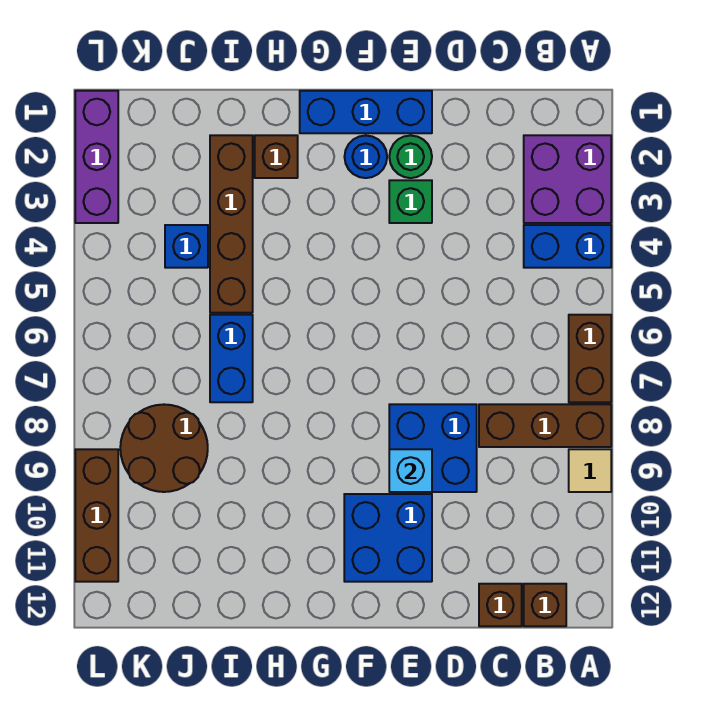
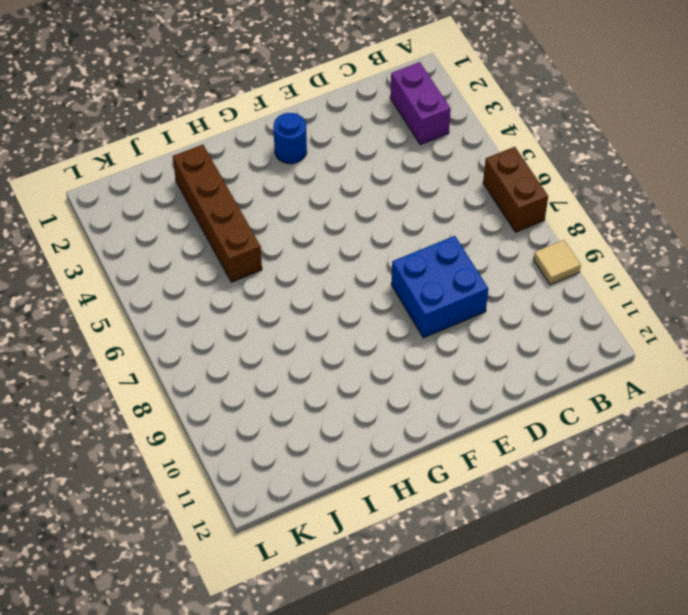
purple 1x2 brick [390,62,451,145] -> purple 2x2 brick [524,135,611,223]
none -> blue 1x2 brick [524,225,611,268]
none -> brown 1x3 brick [479,404,611,447]
none -> brown 1x1 brick [524,584,566,626]

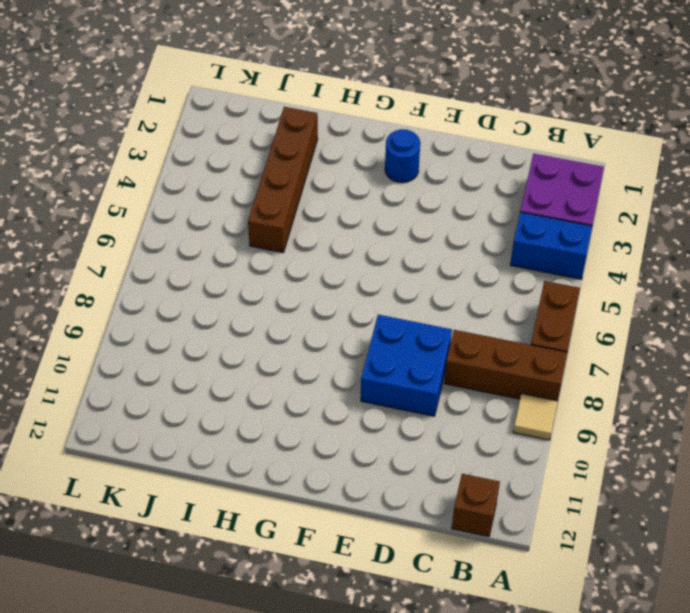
none -> brown 1x1 brick [479,584,522,626]
none -> blue 1x3 brick [300,91,432,133]
none -> green 1x1 round brick [389,135,432,178]

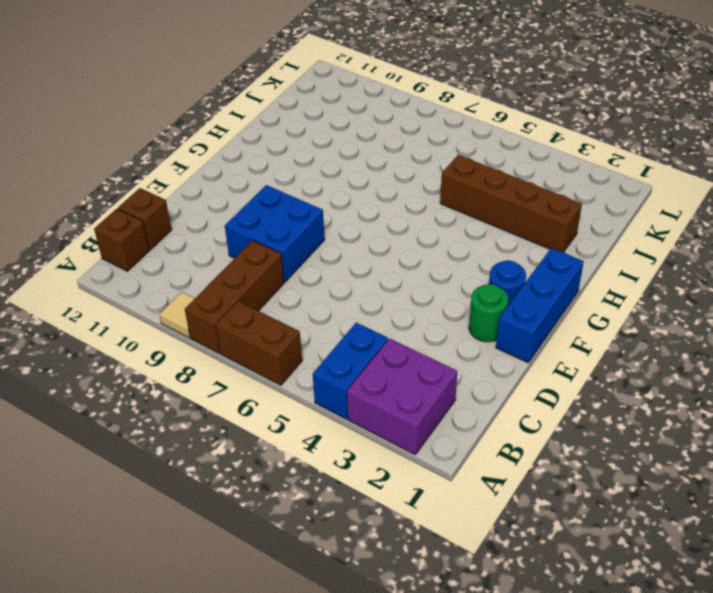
none -> green 1x1 brick [389,180,432,223]
none -> blue 2x2 brick [344,494,432,582]
none -> brown 1x1 brick [255,135,298,178]

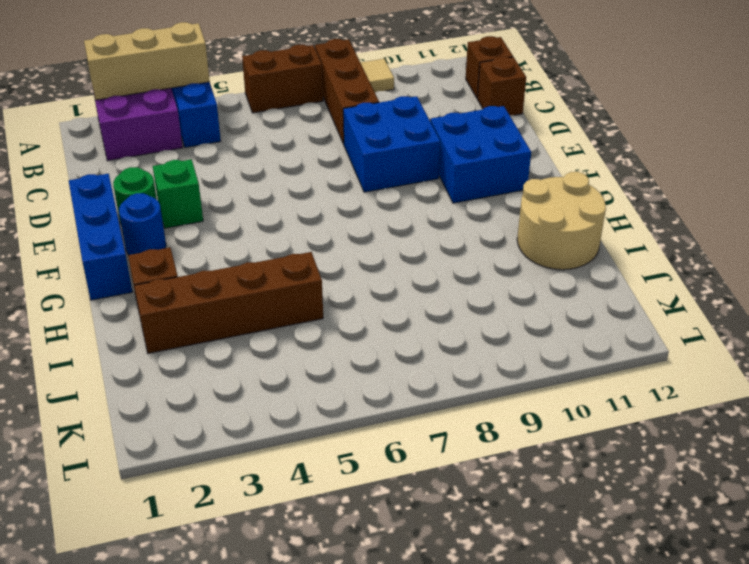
tan 1x3 brick [84,22,210,100] -> none
tan 2x2 round brick [517,172,606,270] -> none
none -> blue 1x2 brick [210,315,253,402]
none -> blue 1x1 brick [165,225,208,268]
none -> brown 2x2 round brick [120,404,208,492]

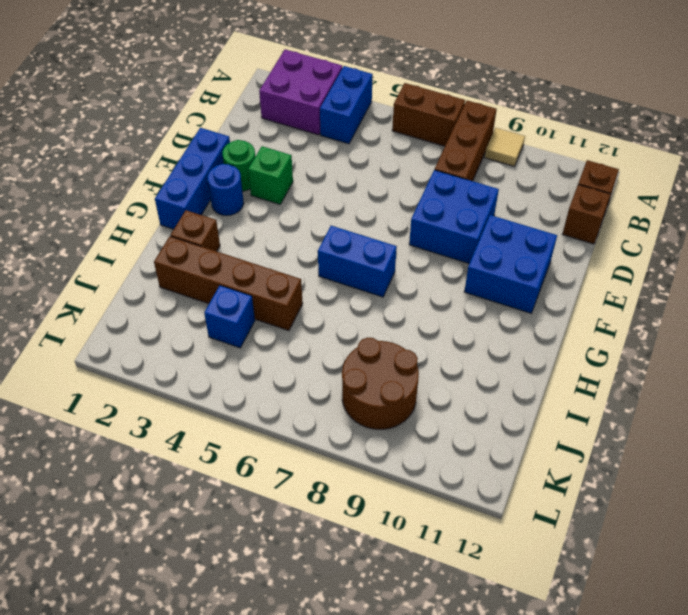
blue 1x2 brick [318,226,397,297] -> blue 1x2 brick moved to [210,315,253,402]
none -> purple 1x3 brick [75,91,118,223]
none -> brown 1x3 brick [75,449,118,582]
none -> cyan 1x1 brick [389,449,432,492]

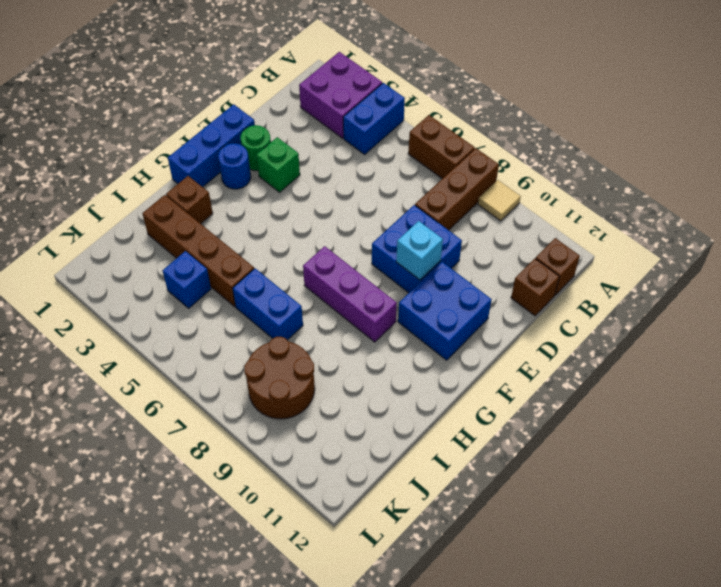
purple 1x3 brick [303,246,397,342] -> purple 1x3 brick moved to [75,91,118,223]
none -> brown 1x3 brick [75,449,118,582]

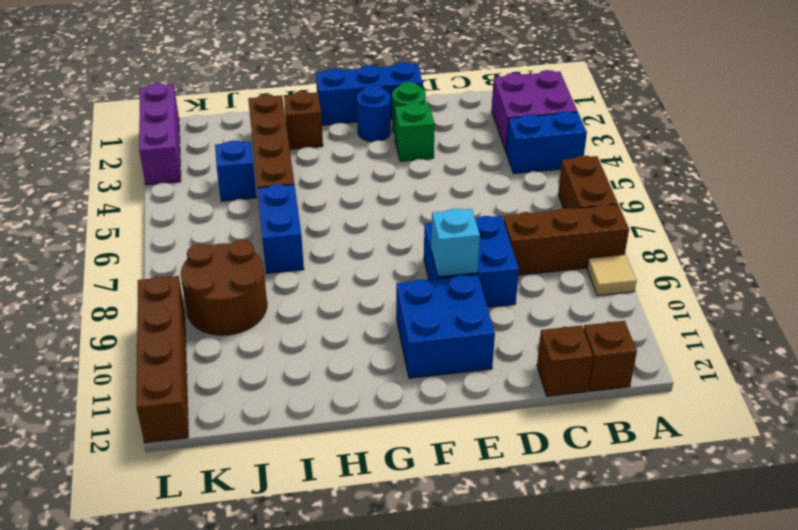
brown 1x4 brick [137,276,188,443] -> brown 1x3 brick [75,449,118,582]

